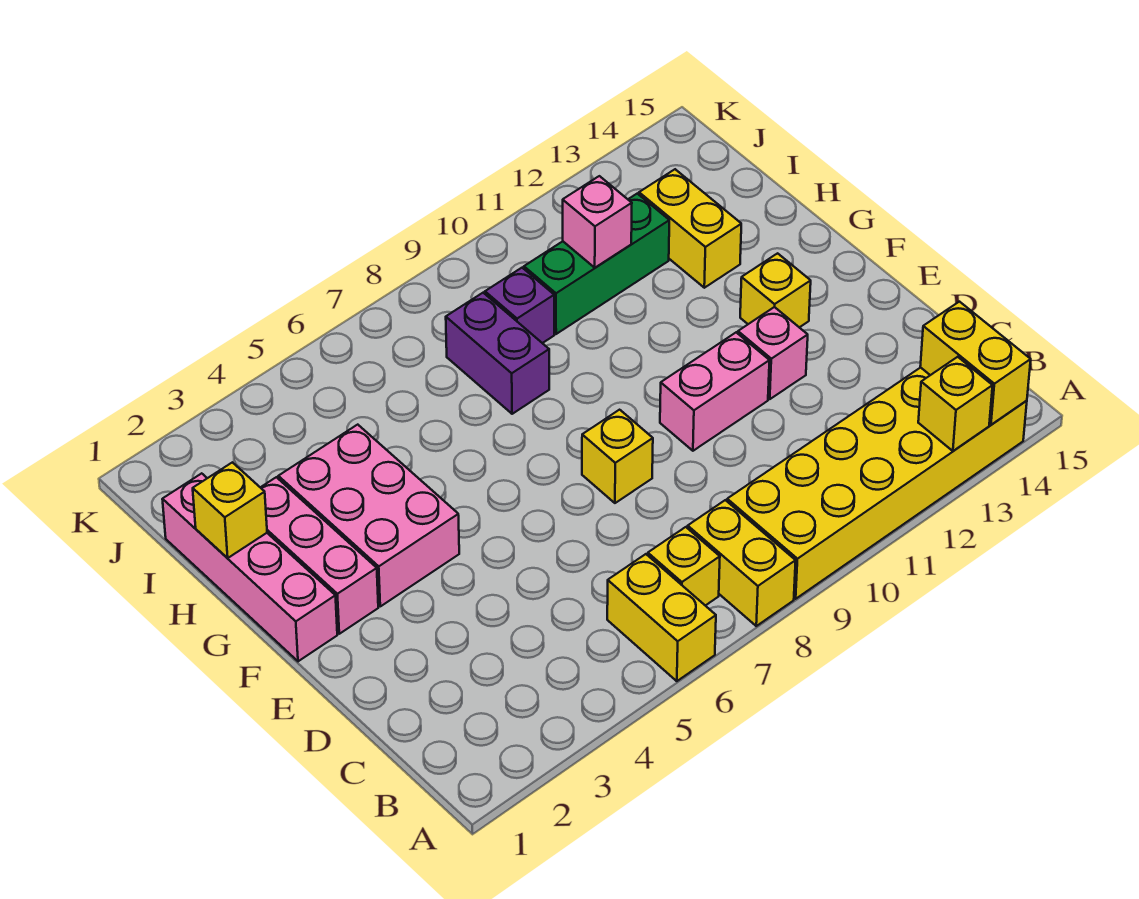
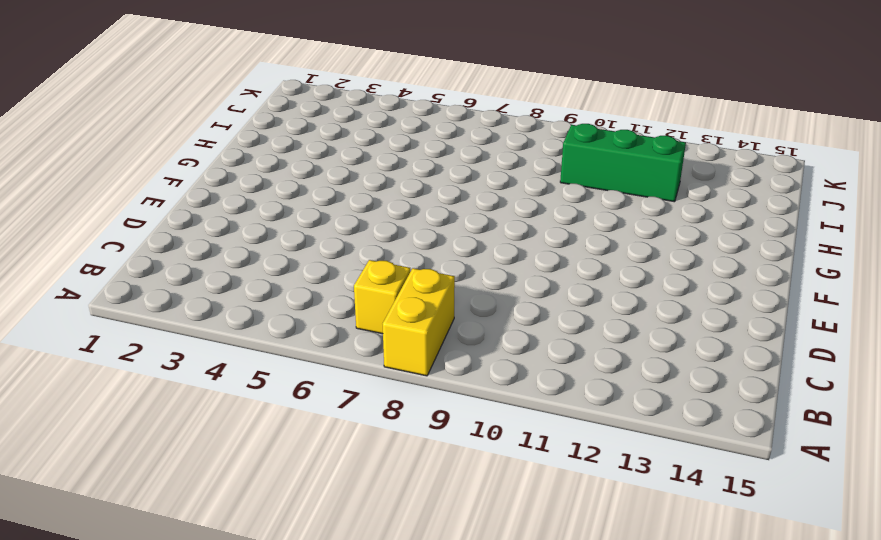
none -> yellow 1x2 brick [607,554,716,681]
none -> yellow 2x6 brick [727,368,1027,599]
none -> yellow 1x1 brick [582,410,653,503]

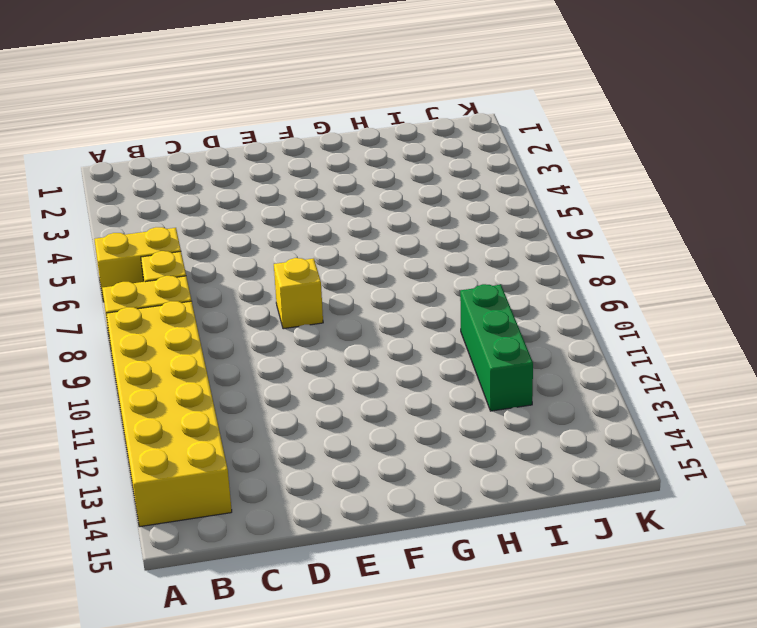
none -> pink 1x2 brick [660,332,770,451]
none -> pink 1x1 brick [738,307,808,399]
none -> pink 1x4 brick [162,473,337,661]

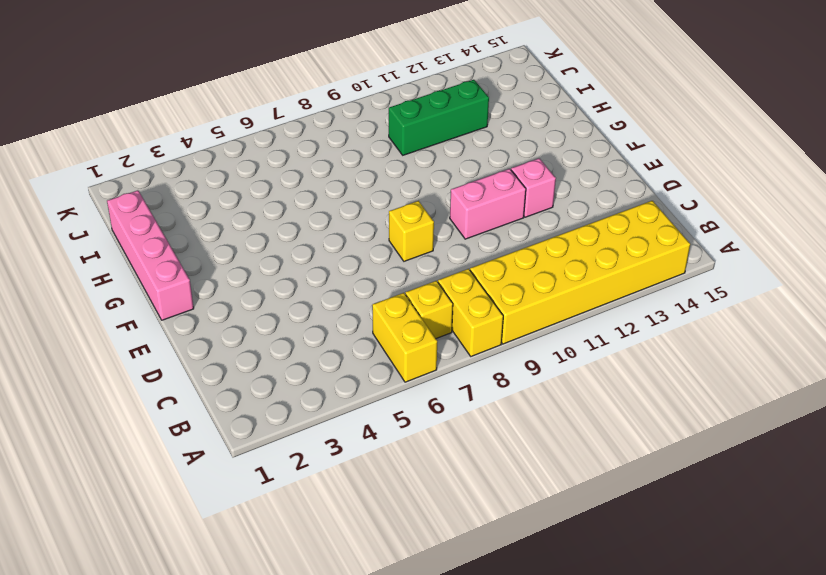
none -> pink 1x3 brick [260,477,378,634]
none -> pink 2x3 brick [278,425,459,606]
none -> yellow 1x1 brick [740,253,811,327]

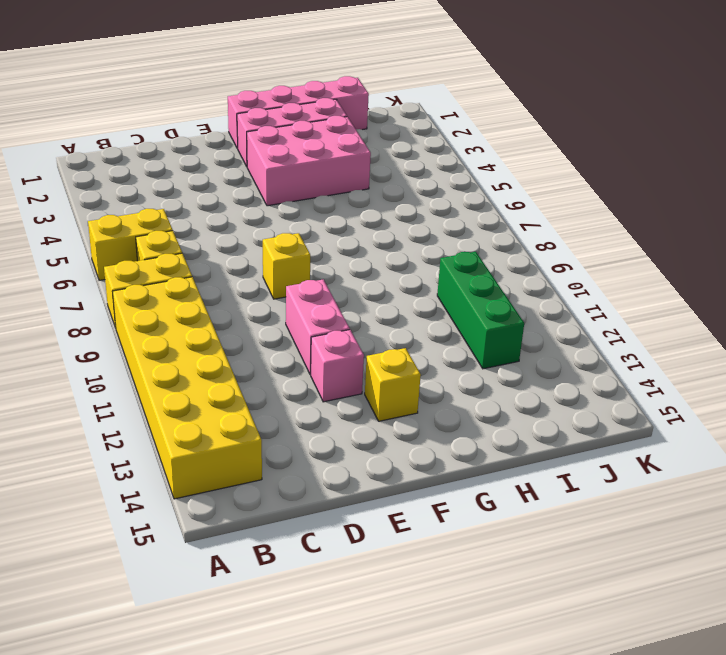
none -> purple 1x2 brick [446,293,549,414]
none -> yellow 1x2 brick [639,169,741,288]
none -> purple 1x1 brick [485,268,554,343]

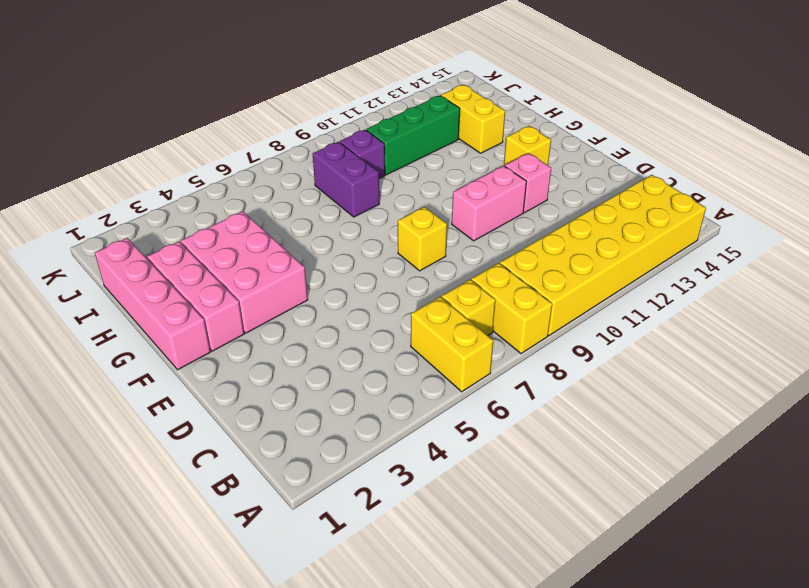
none -> yellow 1x1 brick [918,357,993,451]
none -> yellow 1x2 brick [920,302,1031,425]
none -> yellow 1x1 brick [193,462,267,558]

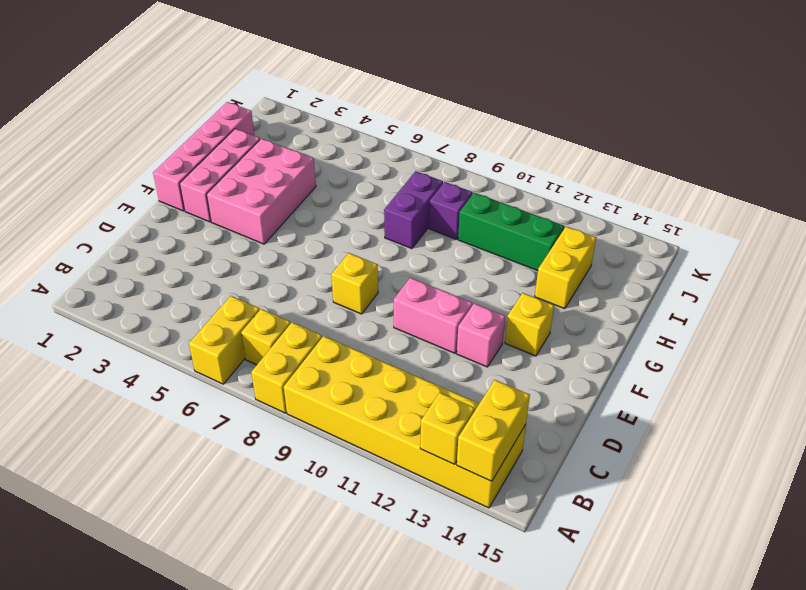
none -> yellow 1x1 brick [193,462,267,558]
none -> pink 1x1 brick [563,176,632,268]

